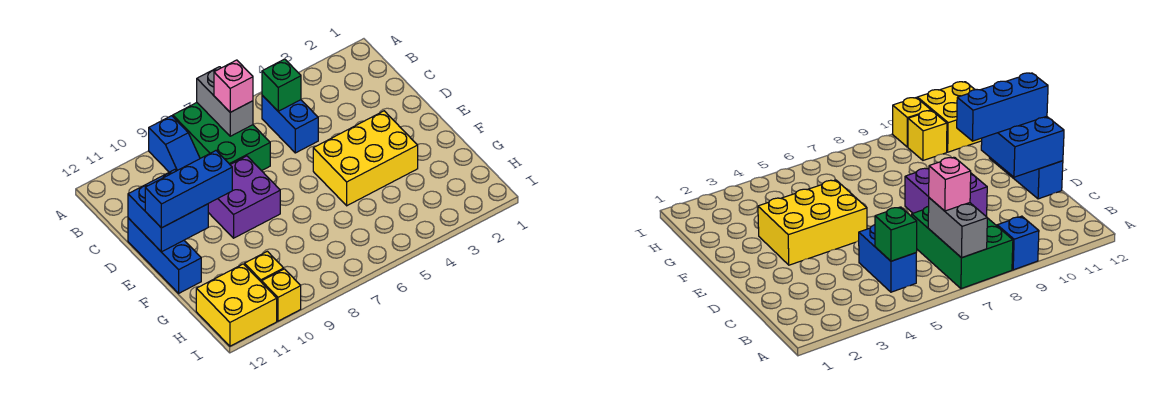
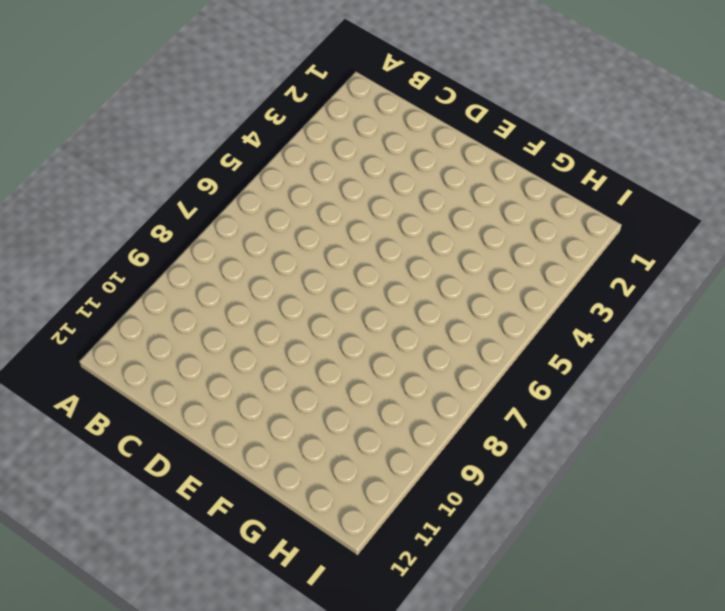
none -> green 2x3 brick [173,103,270,171]
none -> blue 1x2 slope [149,116,200,172]
none -> blue 1x2 brick [262,95,318,153]

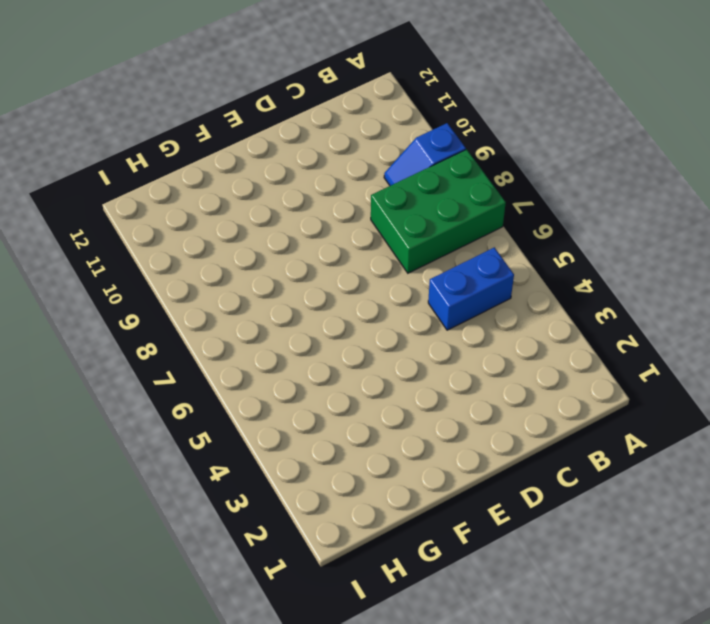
none -> purple 2x2 brick [208,156,280,238]
none -> blue 1x3 brick [128,218,201,293]
none -> yellow 2x3 brick [313,111,418,206]

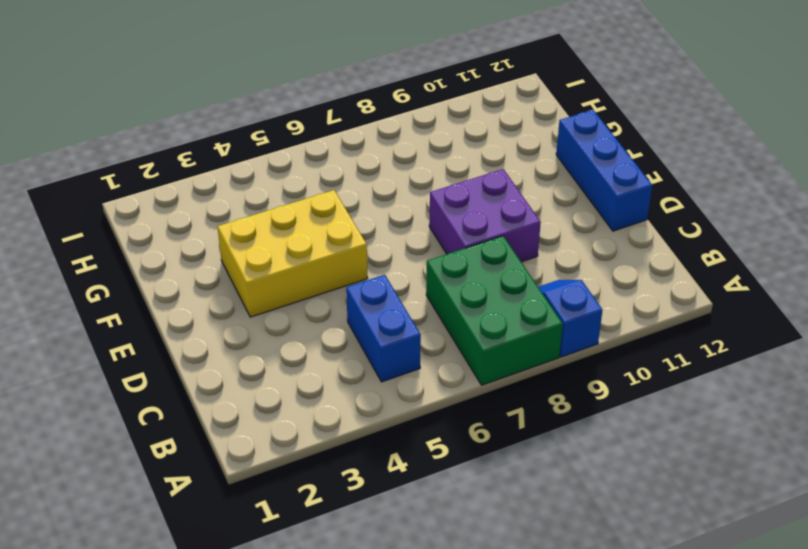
none -> yellow 1x1 brick [245,251,284,282]
none -> yellow 2x2 brick [196,264,277,346]
none -> yellow 1x1 brick [262,269,301,321]

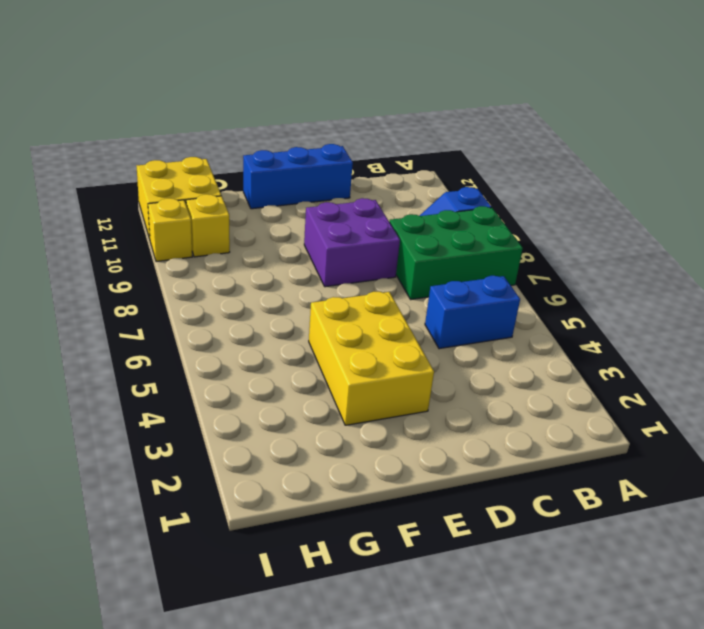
none -> grey 1x2 brick [197,67,253,136]
none -> green 1x1 brick [262,59,301,111]
none -> blue 2x2 brick [128,170,208,252]

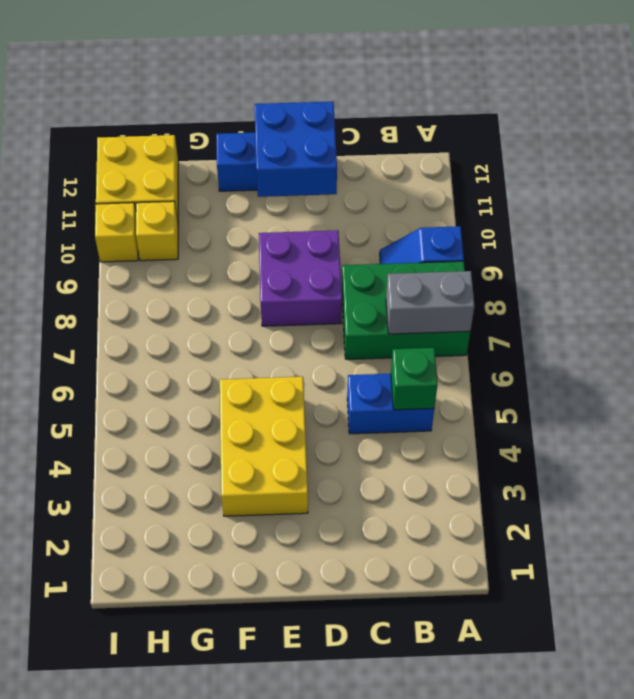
none -> pink 1x1 brick [214,60,253,112]
none -> blue 1x3 brick [145,151,232,228]

